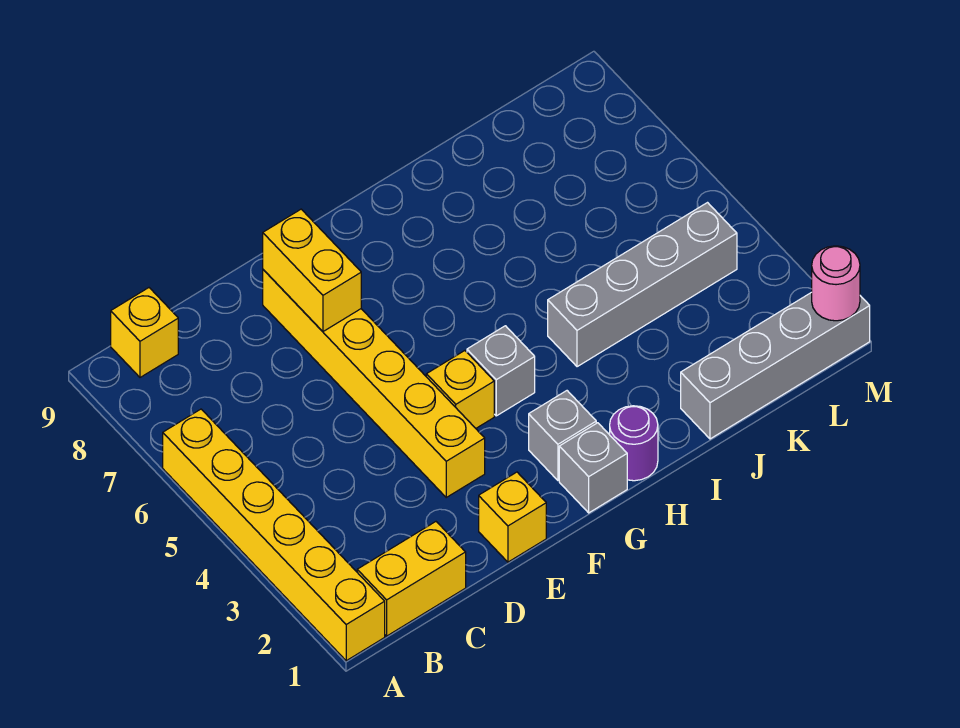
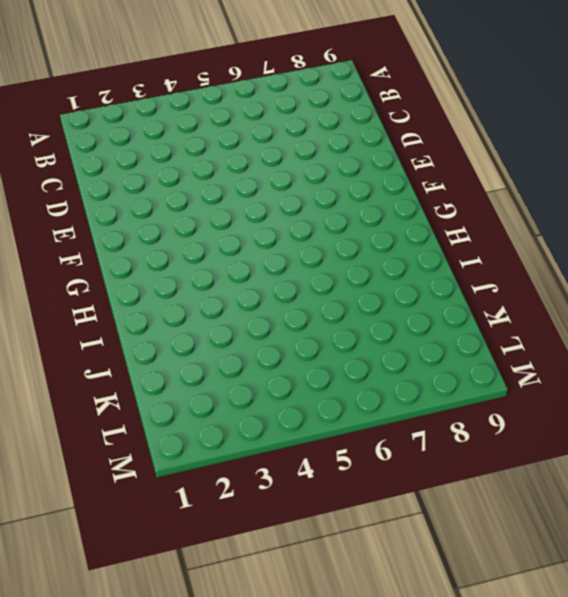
none -> yellow 1x6 brick [163,409,385,661]
none -> yellow 1x2 brick [357,522,466,636]
none -> yellow 1x1 brick [111,288,178,377]

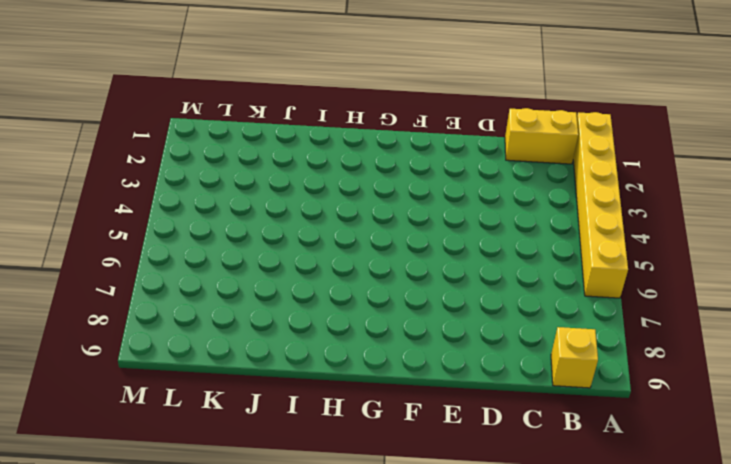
none -> yellow 1x1 brick [479,472,546,562]
none -> yellow 1x6 brick [263,270,485,497]
none -> yellow 1x1 brick [426,351,494,428]

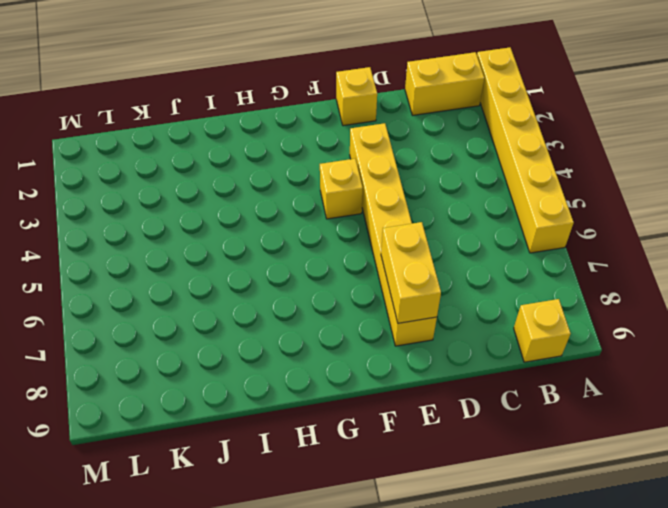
none -> grey 1x1 brick [559,423,627,513]
none -> grey 1x1 brick [529,391,596,480]
none -> grey 1x1 brick [467,326,535,416]

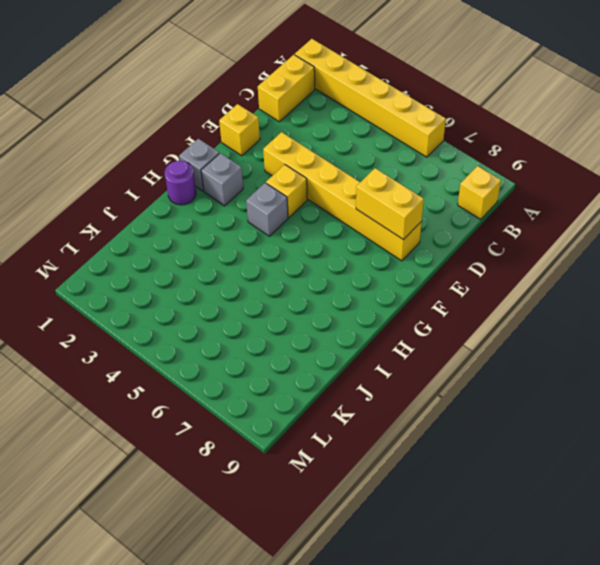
none -> grey 1x4 brick [548,203,737,367]
none -> grey 1x4 brick [681,292,870,439]
none -> pink 1x1 round brick [812,246,860,321]

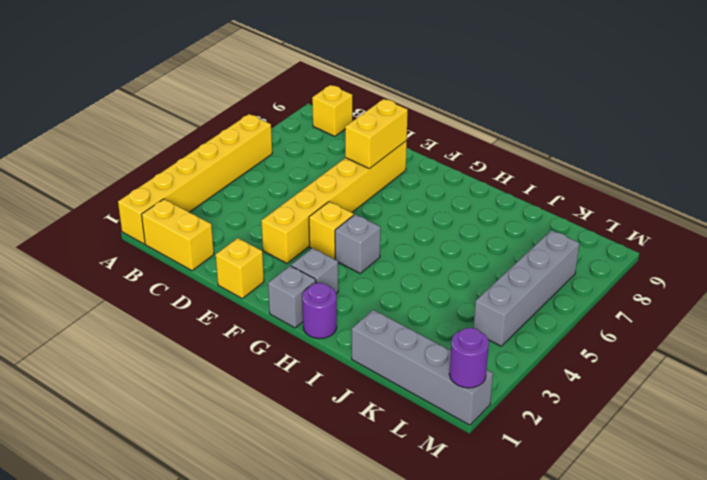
grey 1x4 brick [474,230,579,346] -> grey 1x4 brick turned to [548,203,737,367]
purple 1x1 round brick [449,328,489,388] -> pink 1x1 round brick [812,246,860,321]

